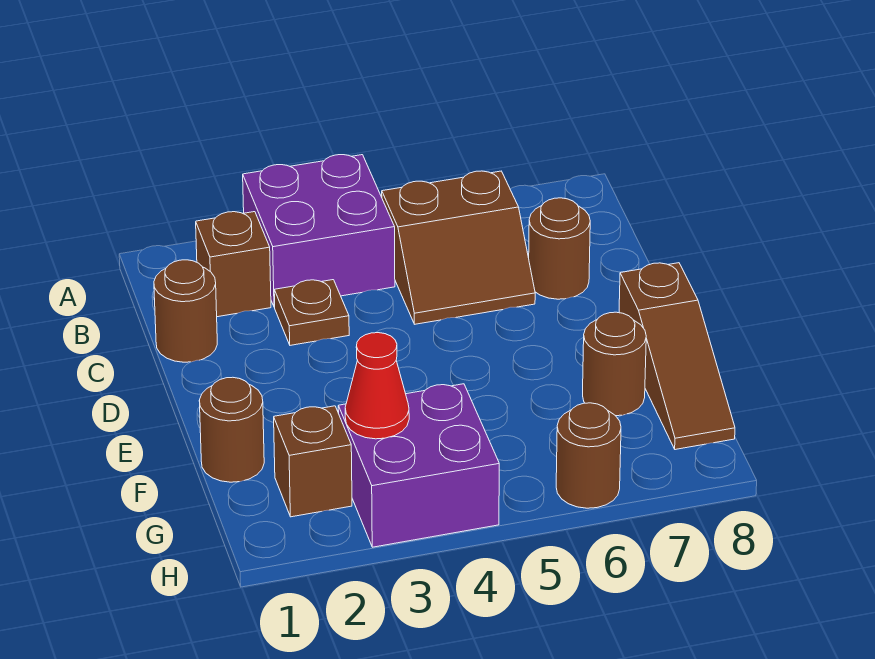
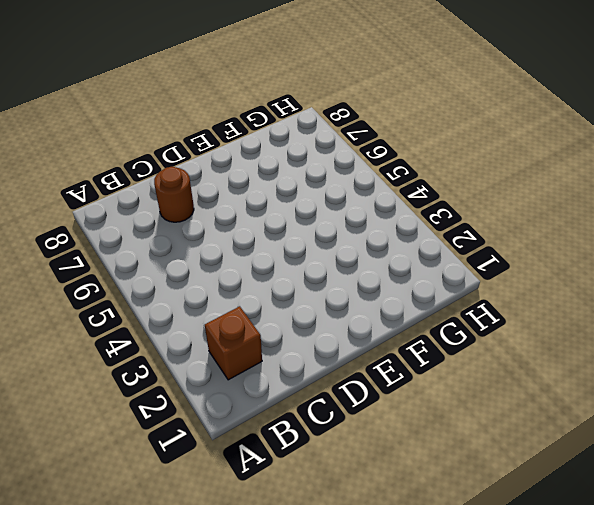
none -> purple 2x2 brick [243,155,395,307]
none -> brown 2x2 slope [382,171,535,324]
none -> brown 1x1 round brick [154,260,217,362]

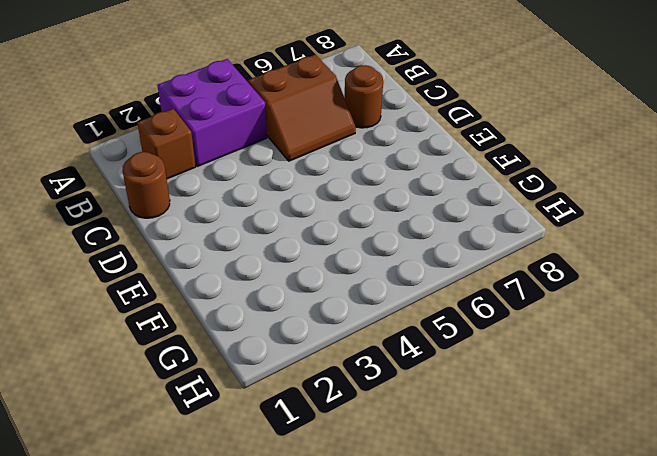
none -> brown 1x1 plate [274,280,349,345]
none -> brown 1x3 slope [619,263,735,450]
none -> brown 1x1 round brick [199,377,264,482]

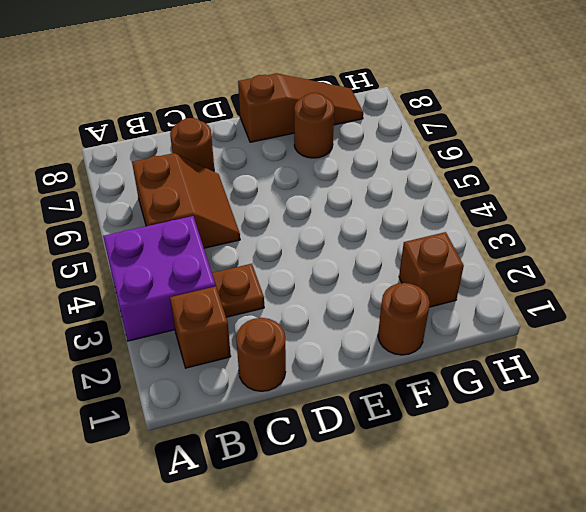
none -> purple 2x2 brick [338,384,499,547]
none -> brown 1x1 round brick [556,403,621,508]
none -> red 1x1 cone [345,333,409,439]

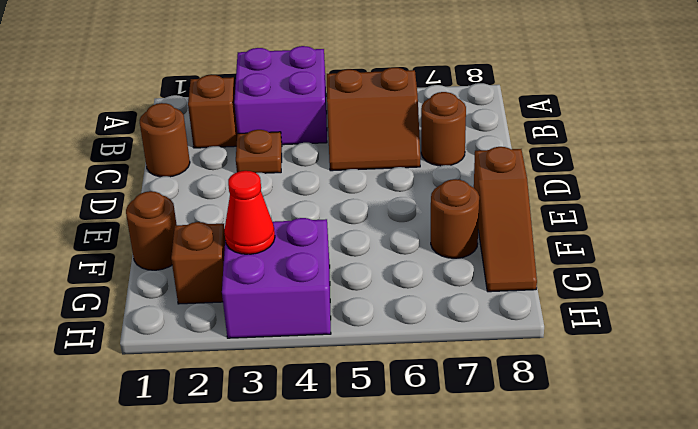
none -> brown 1x1 round brick [556,403,621,508]

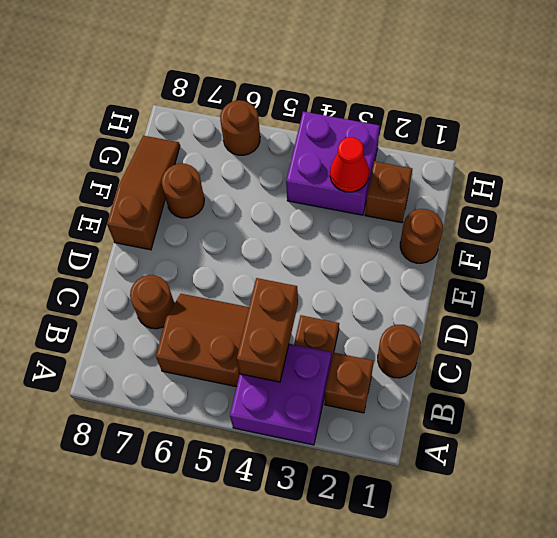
brown 1x2 brick [237,278,298,382] -> none

